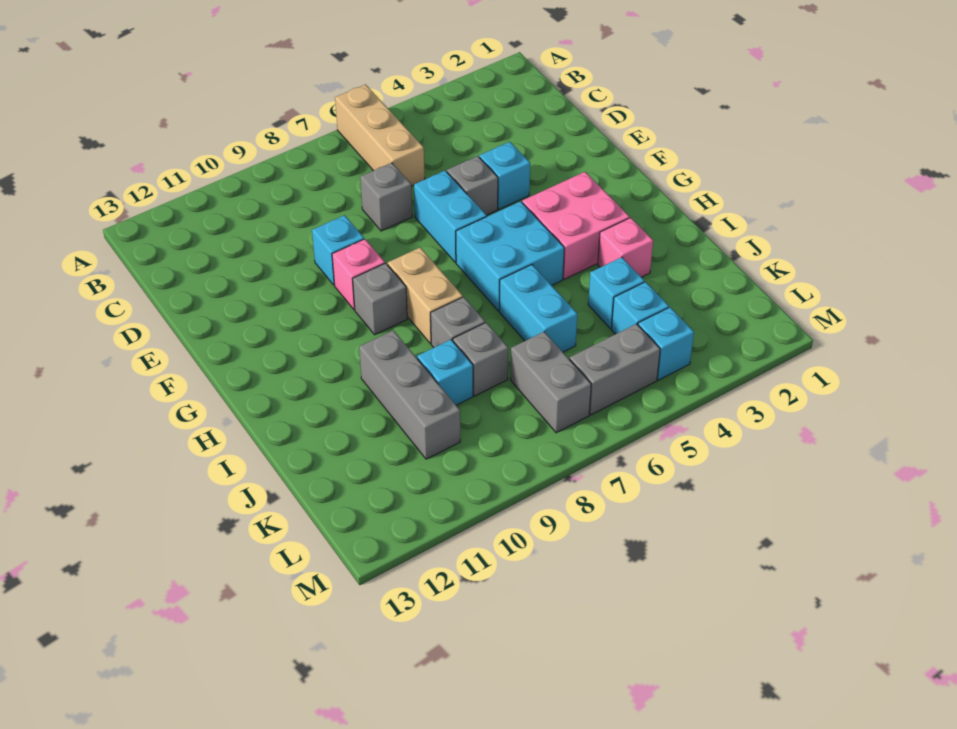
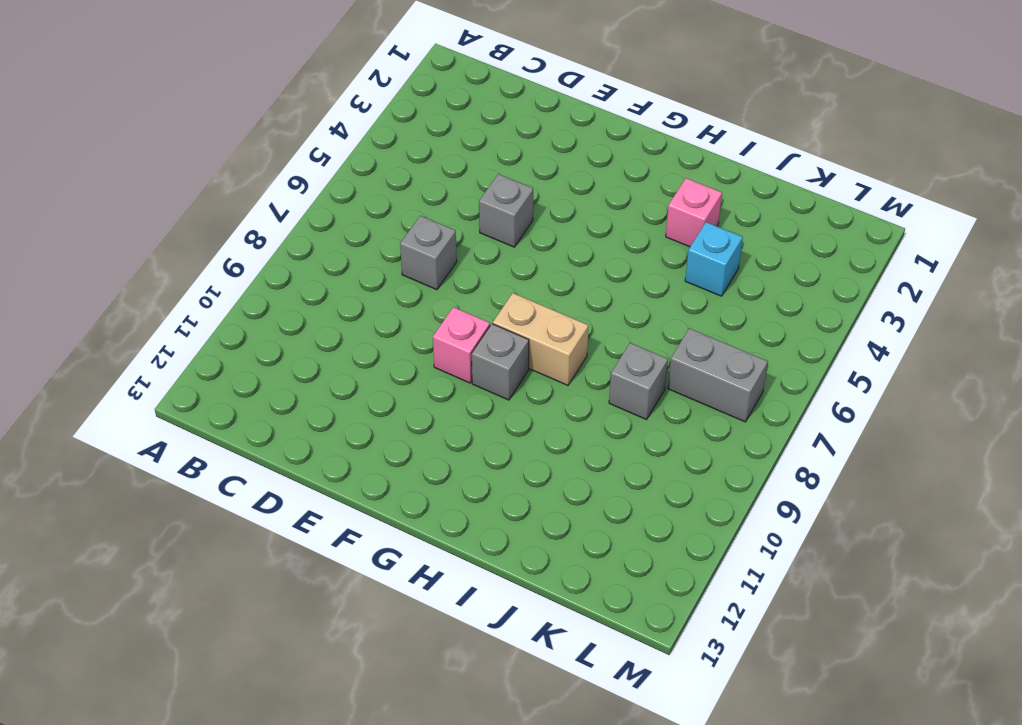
none -> tan 1x3 brick [335,84,425,186]
none -> cyan 1x1 brick [479,142,530,209]
none -> cyan 1x2 brick [414,171,487,262]

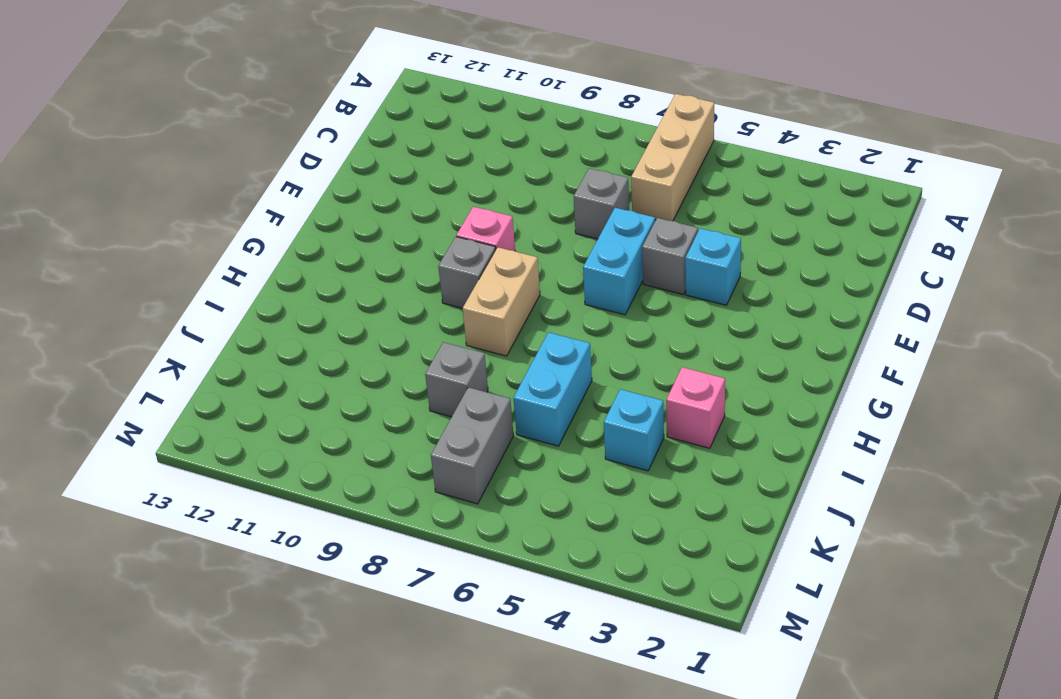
none -> cyan 1x1 brick [312,215,364,285]
none -> pink 2x2 brick [522,172,630,279]
none -> cyan 2x2 brick [456,201,564,311]

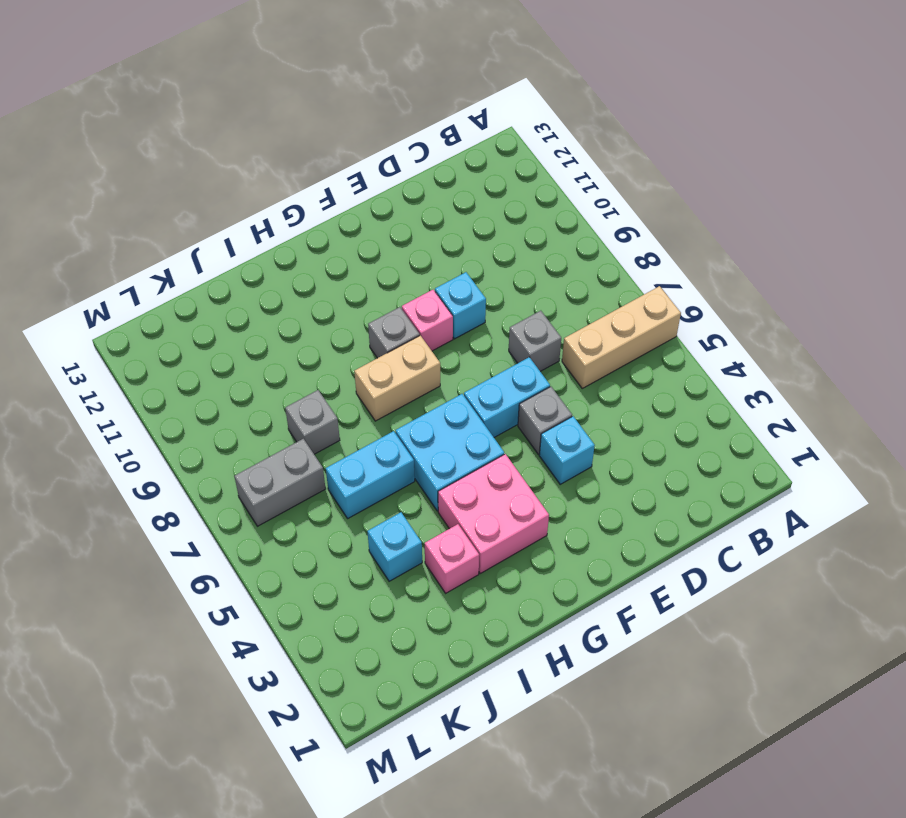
none -> grey 1x1 brick [431,297,485,348]
none -> grey 1x3 brick [359,330,460,459]
none -> cyan 1x1 brick [417,340,473,405]

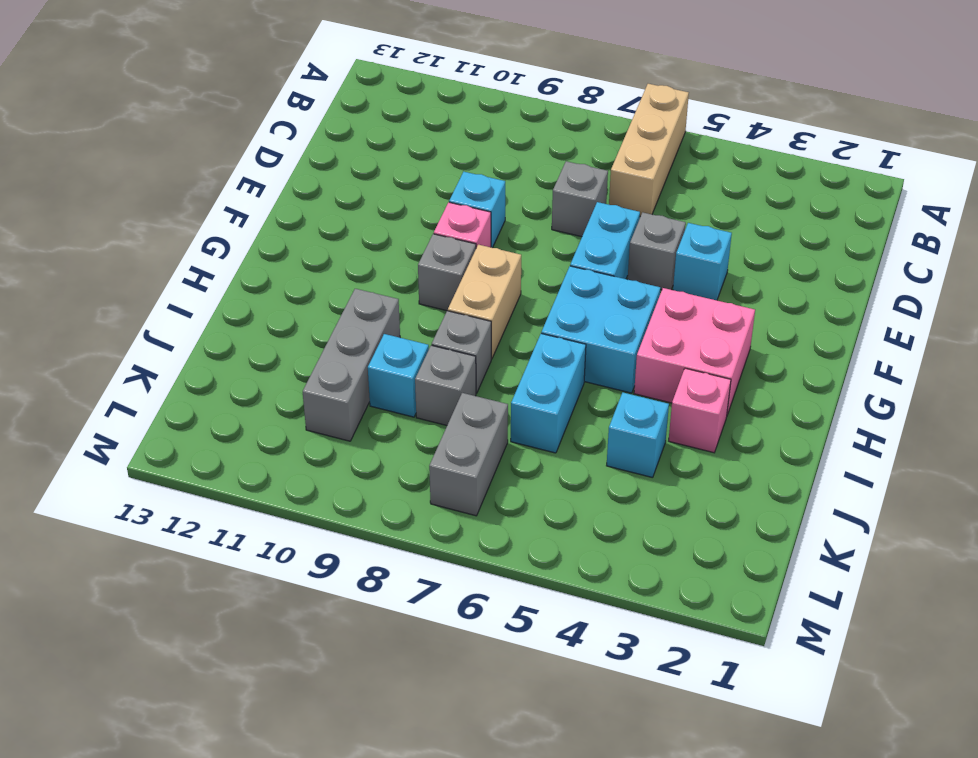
none -> cyan 1x1 brick [612,282,669,334]
none -> cyan 1x1 brick [638,307,694,380]
none -> grey 1x2 brick [570,324,660,415]

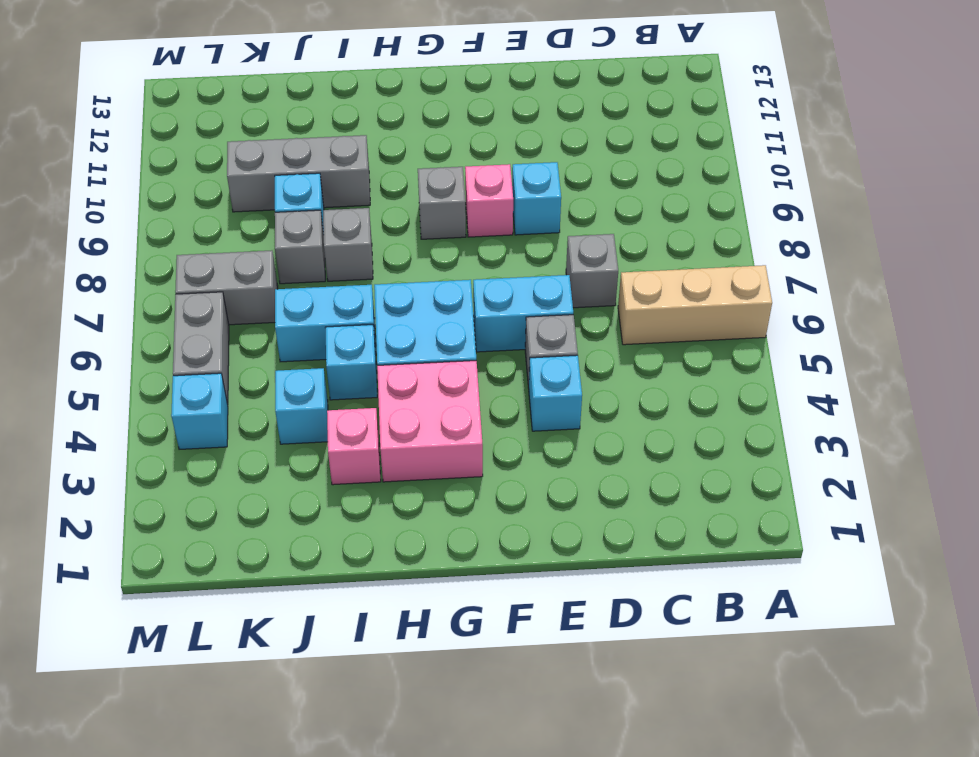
cyan 1x1 brick [325,325,377,400] -> cyan 1x1 brick moved to [612,282,669,334]
none -> tan 1x2 brick [388,247,463,344]

